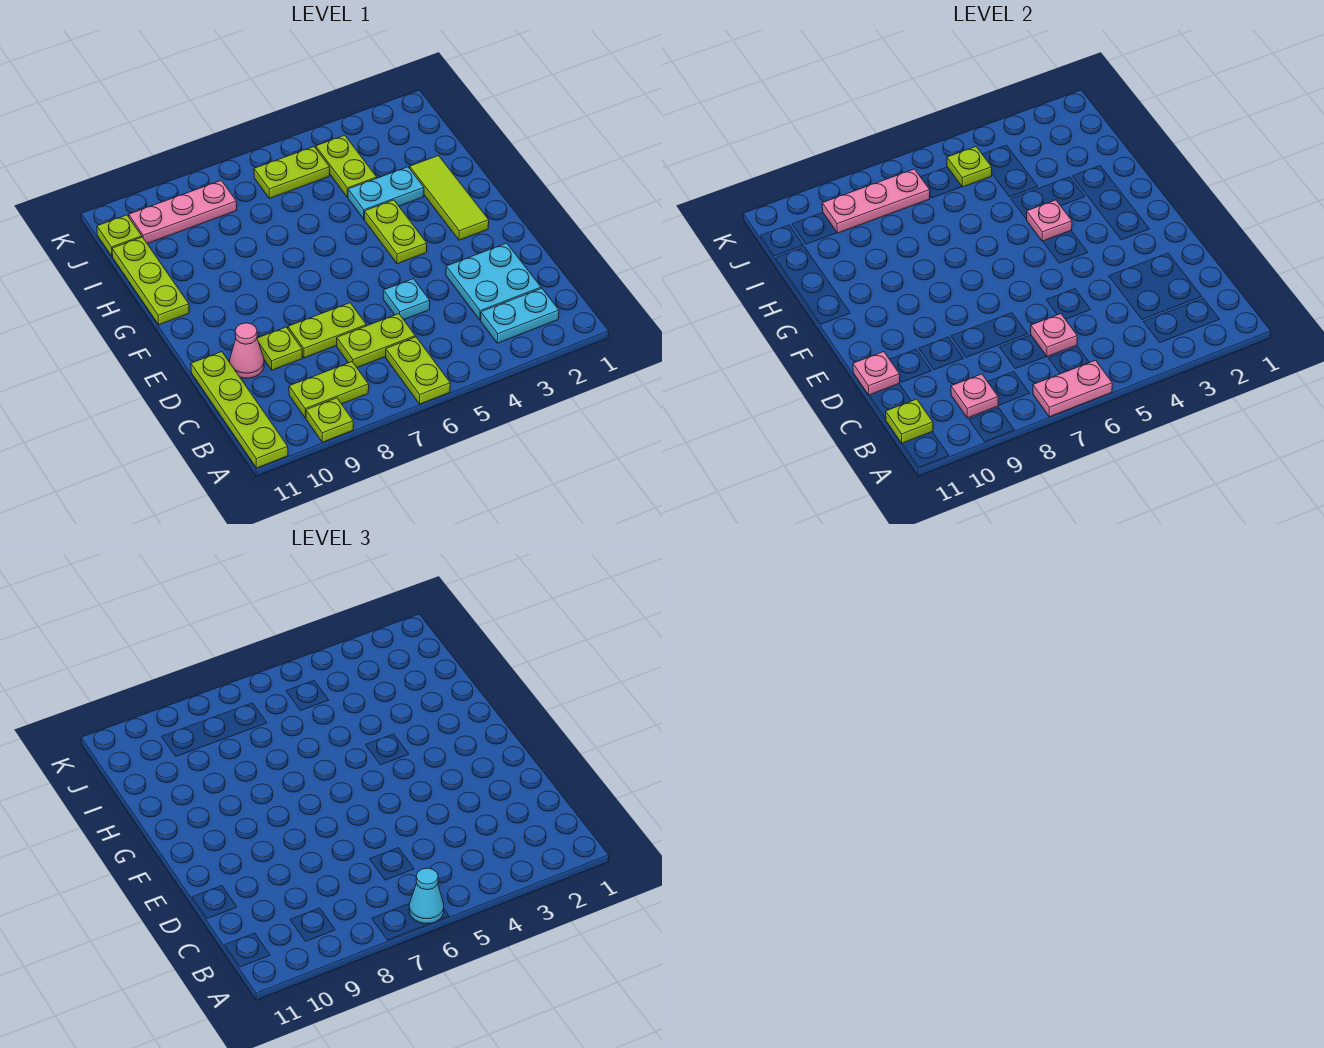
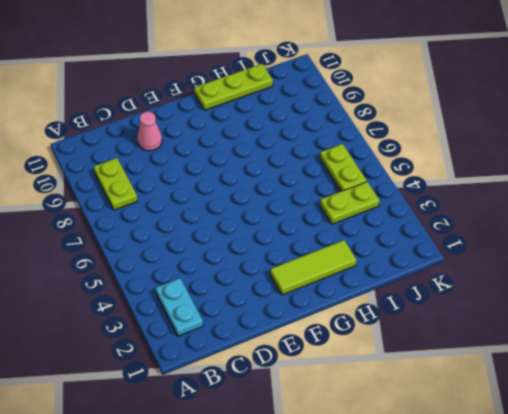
none -> lime 1x2 plate [386,337,450,404]
none -> lime 1x1 plate [306,398,353,442]
none -> lime 1x4 plate [191,352,288,468]

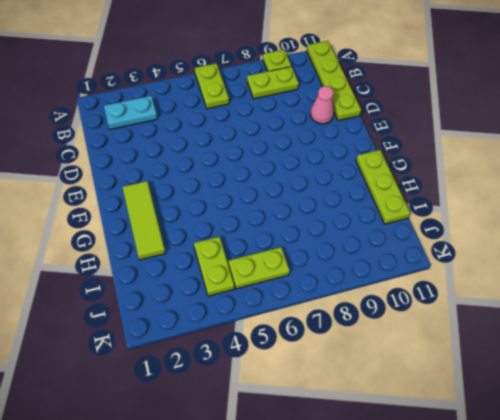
none -> cyan 2x2 plate [446,243,541,320]
none -> lime 1x2 plate [337,314,415,368]
none -> cyan 1x1 plate [383,279,430,320]

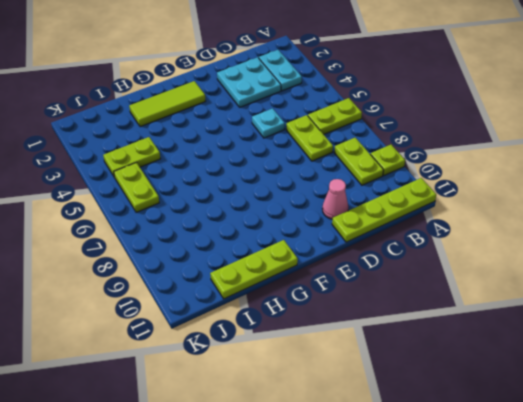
none -> lime 1x2 plate [288,303,366,358]
none -> lime 1x1 plate [257,327,302,370]
none -> lime 1x2 plate [365,200,427,264]

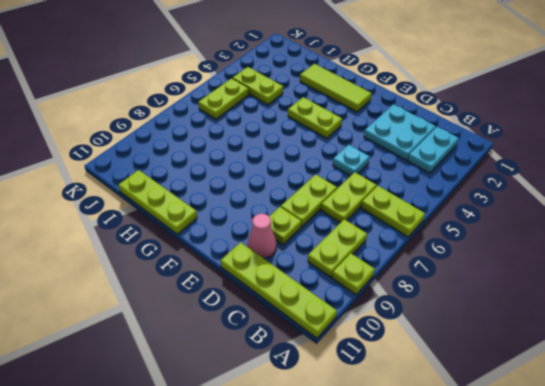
none -> cyan 1x2 plate [348,167,424,219]
none -> pink 1x3 plate [129,180,237,244]
none -> lime 1x1 plate [97,215,142,257]

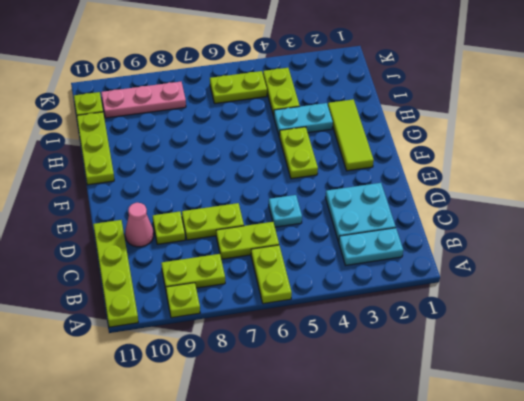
none -> pink 1x2 plate [1033,360,1112,417]
none -> pink 1x1 plate [951,374,998,418]
none -> lime 1x1 plate [886,399,933,443]

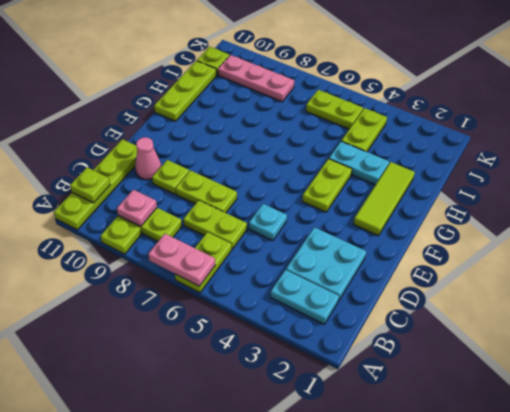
none -> pink 1x1 plate [1031,314,1077,357]
none -> pink 1x1 plate [853,352,900,395]
none -> pink 1x1 plate [1026,200,1072,241]

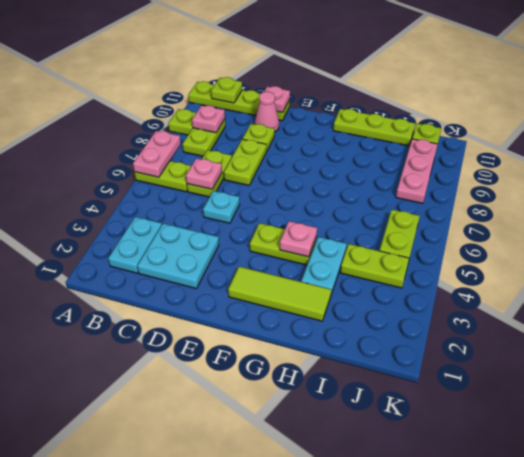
none -> lime 1x1 plate [947,147,992,187]
none -> pink 1x3 plate [822,169,930,233]
none -> cyan 1x1 cone [409,868,444,923]

